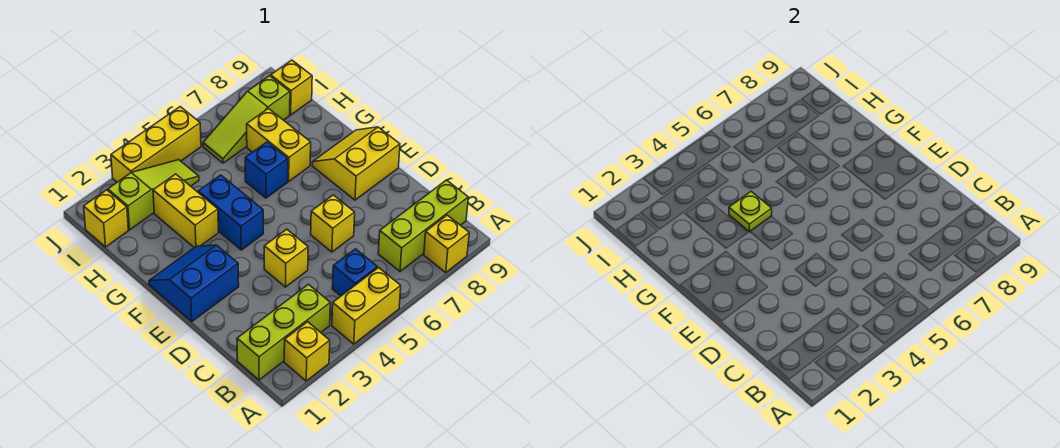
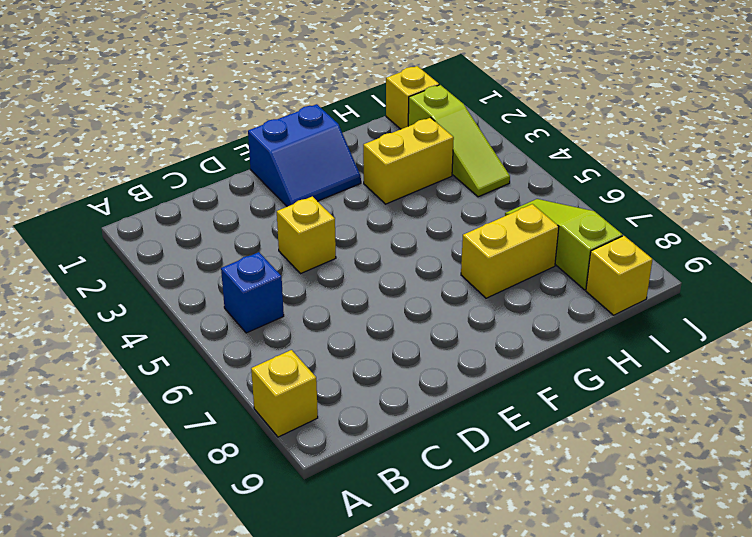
blue 2x2 slope [248,104,361,207] -> blue 2x2 slope turned to [149,245,239,321]
none -> yellow 1x1 brick [284,322,330,381]
none -> yellow 1x2 brick [332,268,401,344]
none -> lime 1x3 brick [237,284,330,380]

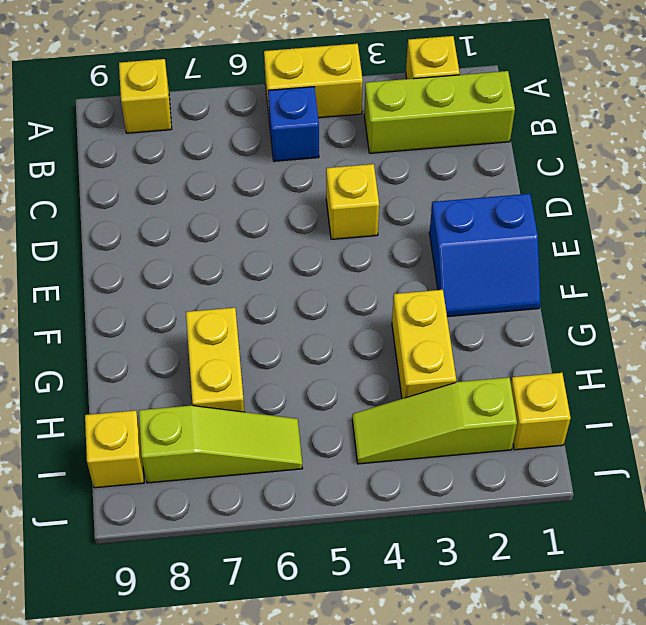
none -> lime 1x3 brick [378,180,468,271]
none -> yellow 1x1 brick [311,195,355,252]
none -> yellow 2x2 slope [312,127,400,200]

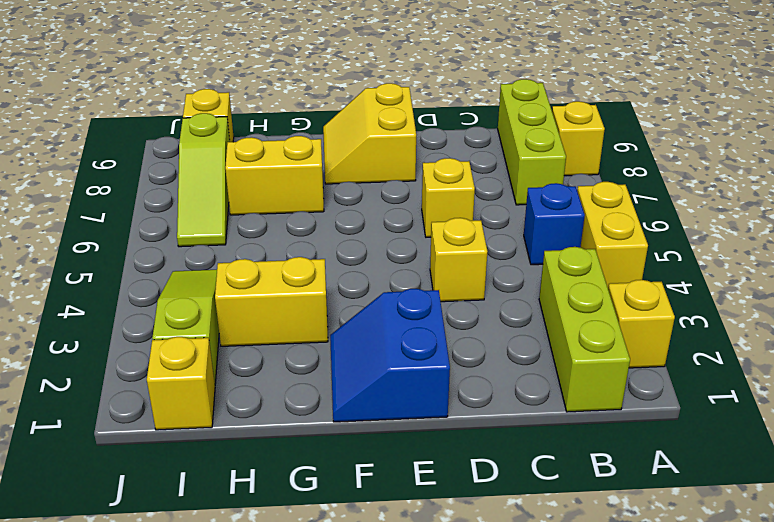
none -> blue 1x2 brick [198,175,263,250]
none -> blue 1x1 brick [245,142,288,198]
none -> yellow 1x3 brick [111,107,201,182]

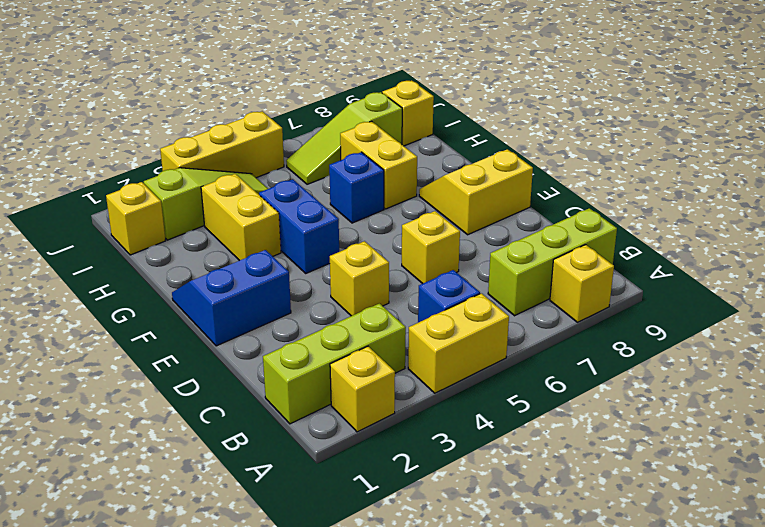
none -> lime 1x1 plate [729,192,772,232]

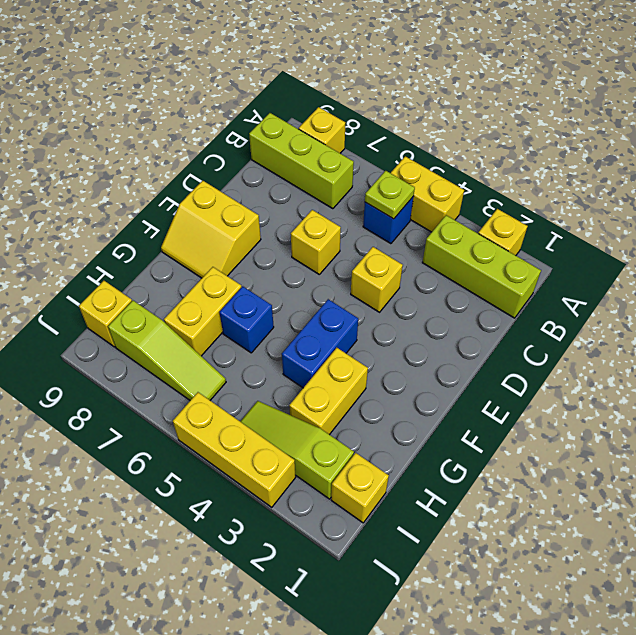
lime 1x1 plate [365,171,415,219] -> lime 1x1 plate moved to [729,192,772,232]
none -> blue 2x2 slope [149,245,239,321]

